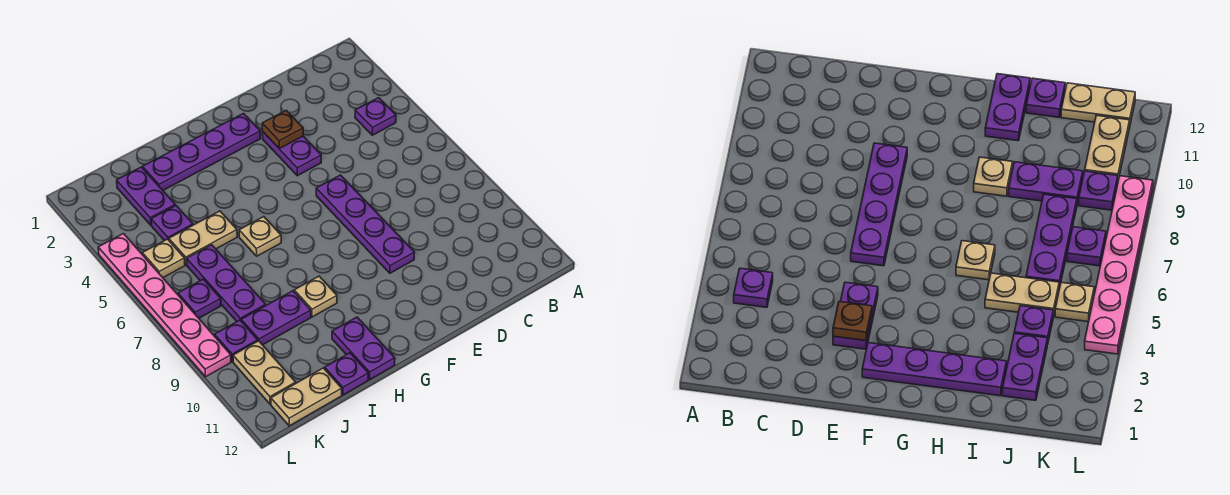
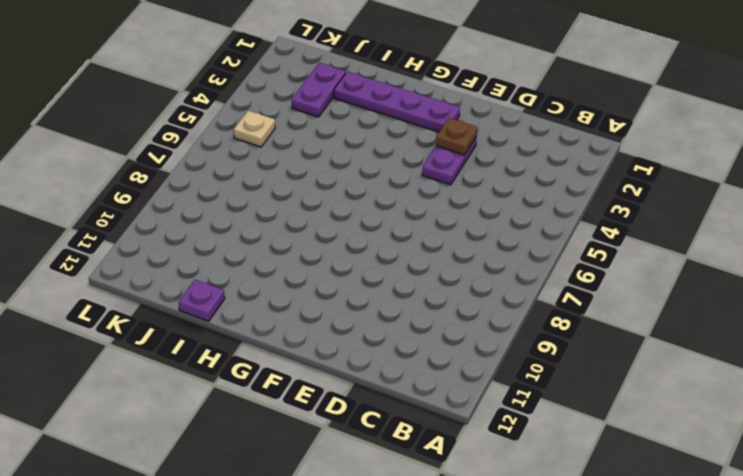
none -> purple 1x1 plate [355,98,396,135]
none -> purple 1x4 plate [316,175,415,273]
none -> tan 1x1 plate [239,217,281,256]

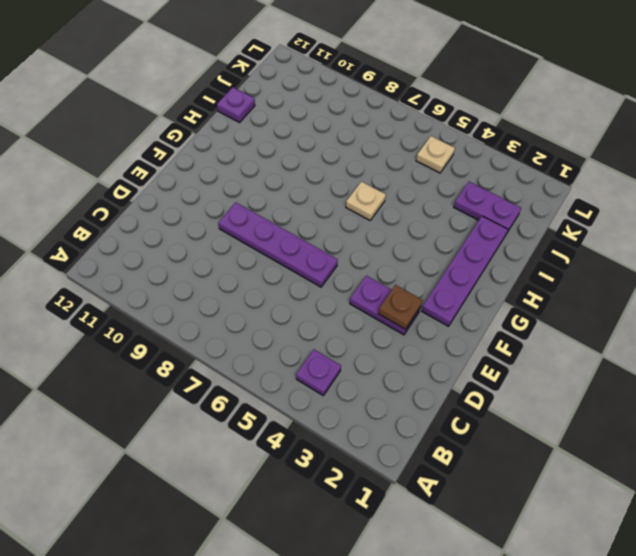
none -> tan 1x1 plate [294,276,337,317]
none -> purple 1x2 plate [332,317,395,380]
none -> tan 1x2 plate [169,211,237,265]

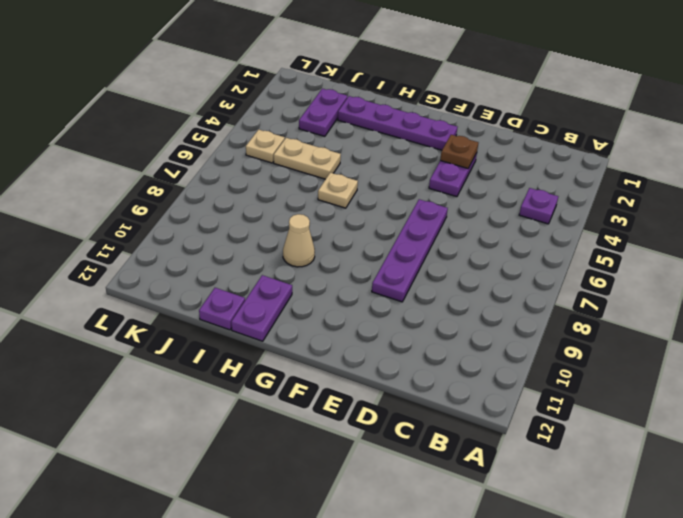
tan 1x1 cone [283,214,315,267] -> tan 1x1 plate [294,276,337,317]
none -> purple 1x2 plate [241,291,311,345]
none -> purple 1x1 plate [151,206,193,241]
none -> purple 1x3 plate [187,245,266,321]

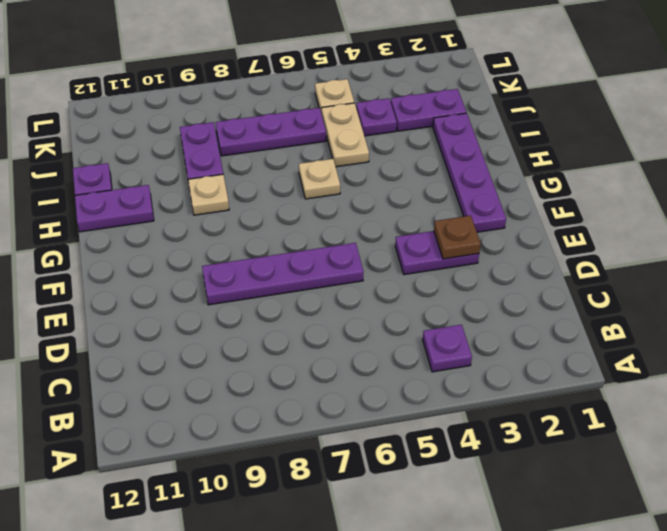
none -> tan 1x2 plate [271,368,342,426]
none -> purple 1x1 plate [178,279,221,318]
none -> purple 1x1 plate [215,320,258,362]

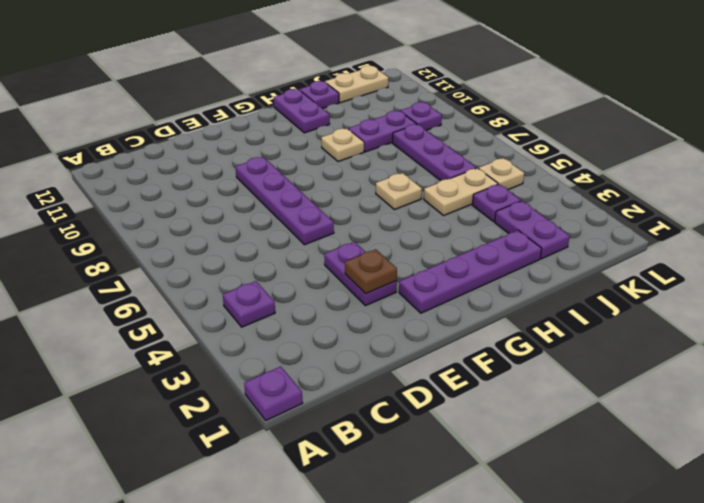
purple 1x1 plate [244,366,303,420] -> purple 1x1 plate moved to [178,279,221,318]
none -> tan 1x2 plate [233,341,296,404]
none -> pink 1x6 plate [98,234,231,377]

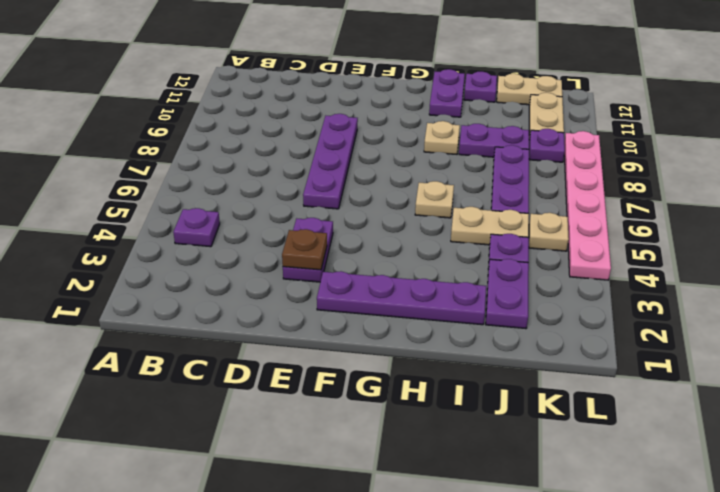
none -> purple 1x1 plate [178,279,221,318]

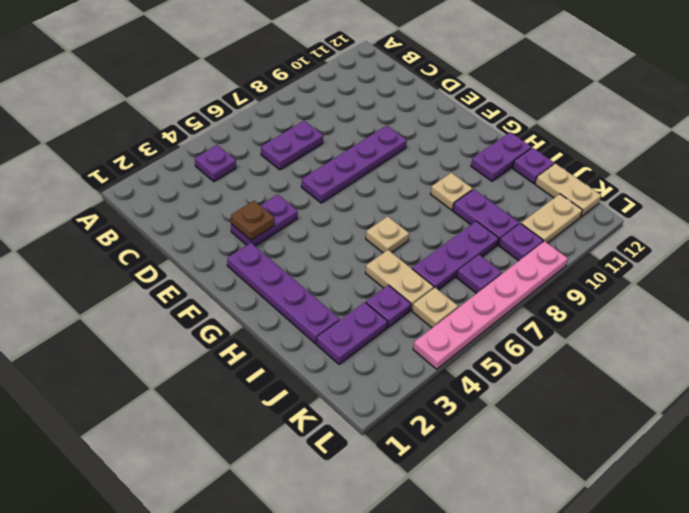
purple 1x2 plate [261,121,323,170] -> none

